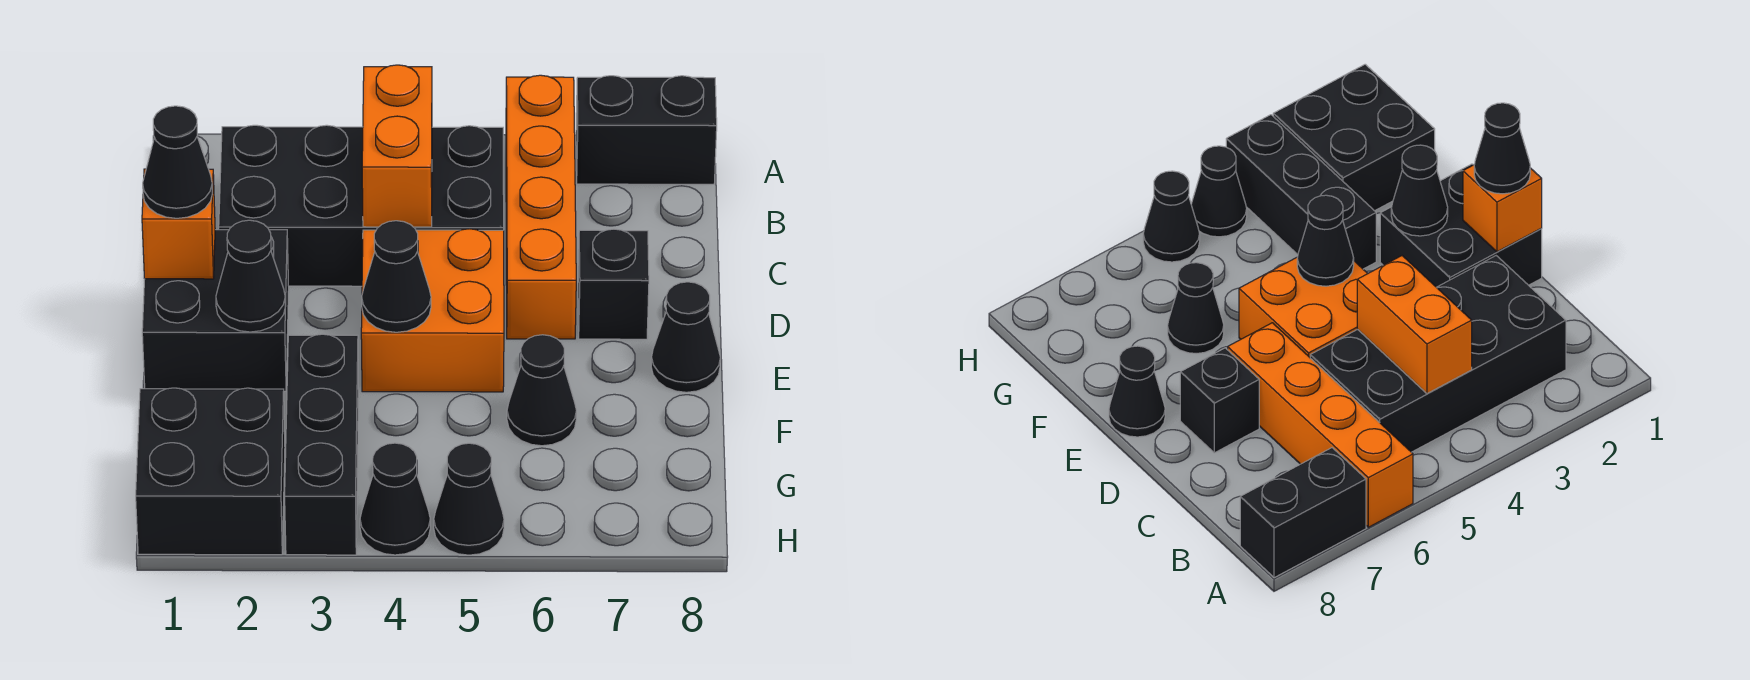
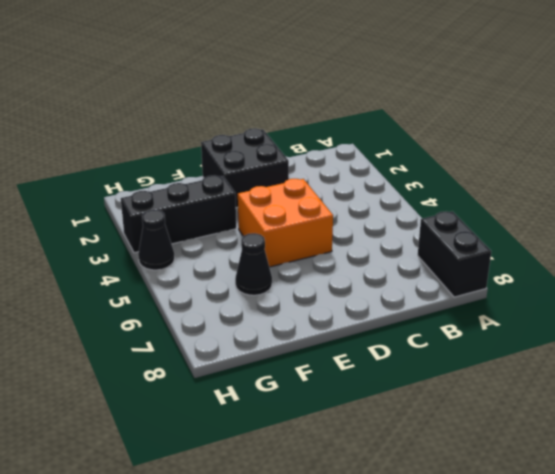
none -> orange 1x4 brick [506,75,576,339]
none -> black 2x4 brick [219,125,504,286]
none -> black 1x1 brick [578,229,649,339]

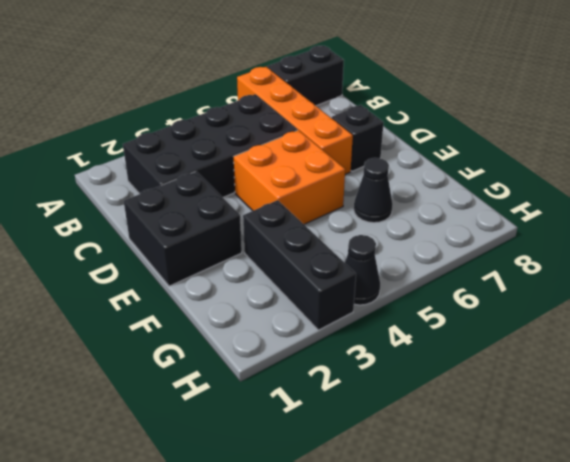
none -> black 1x1 cone [651,282,720,392]
none -> black 2x2 brick [136,388,285,555]
none -> black 1x1 cone [434,443,504,555]

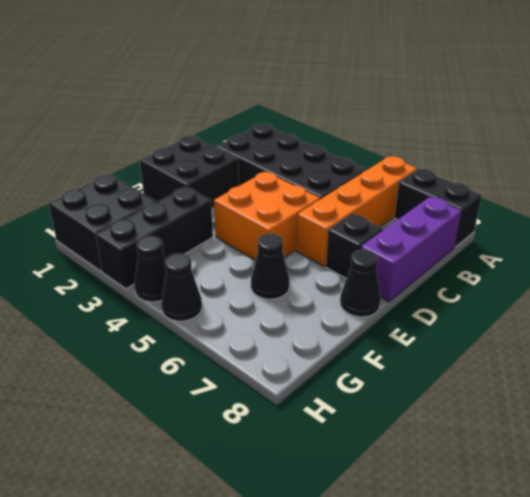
purple 1x3 brick [361,197,462,302] -> none
none -> orange 1x2 brick [362,65,432,227]
none -> orange 1x1 brick [142,169,215,279]
none -> black 1x1 cone [216,220,285,332]

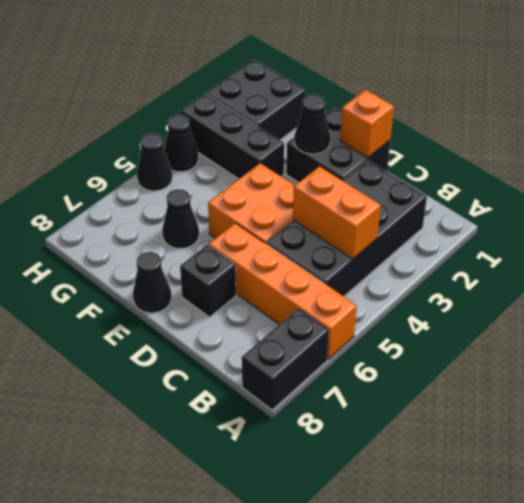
none -> black 1x1 cone [362,221,431,332]
none -> black 1x1 cone [143,106,212,218]

